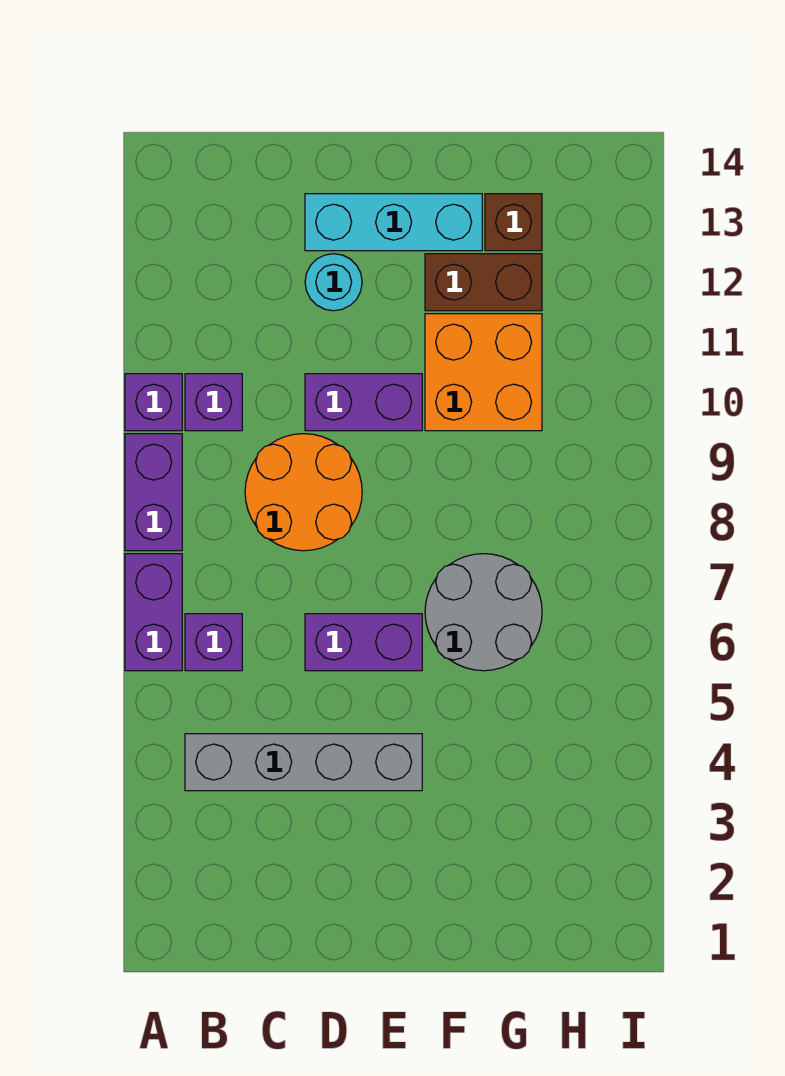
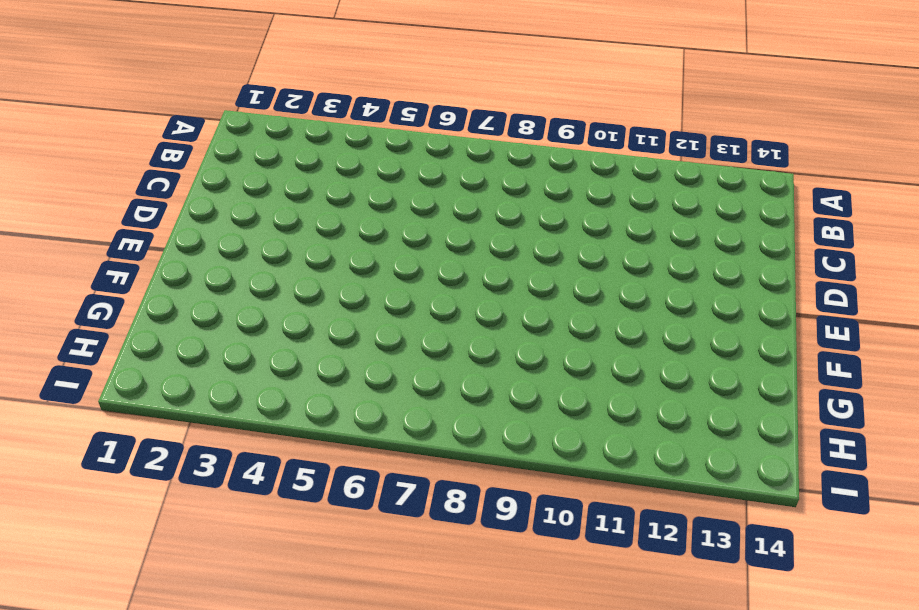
none -> purple 1x2 brick [125,554,182,671]
none -> purple 1x2 brick [125,434,182,551]
none -> purple 1x1 brick [125,374,182,431]

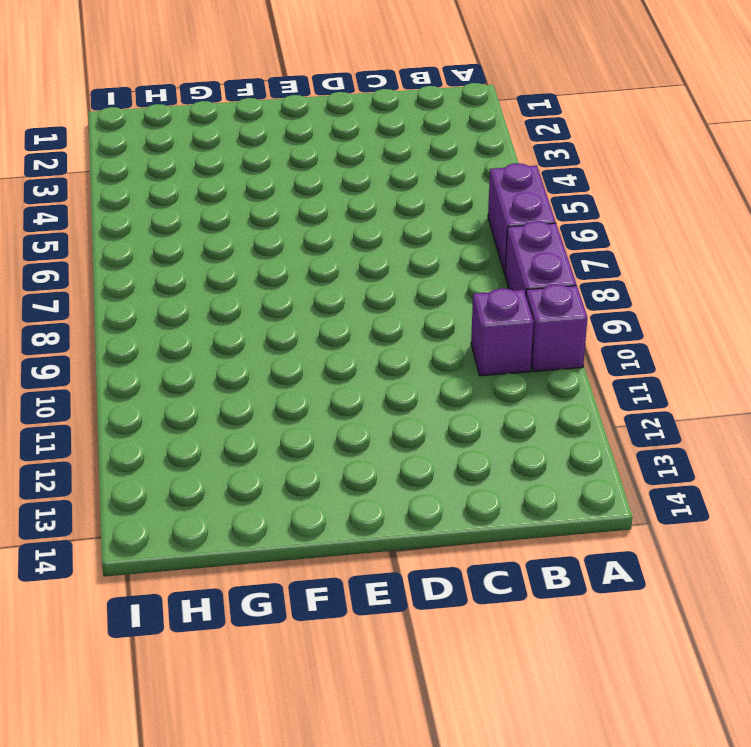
none -> grey 1x4 brick [185,734,422,791]
none -> purple 1x1 brick [185,614,242,671]
none -> orange 2x2 round brick [245,434,362,551]

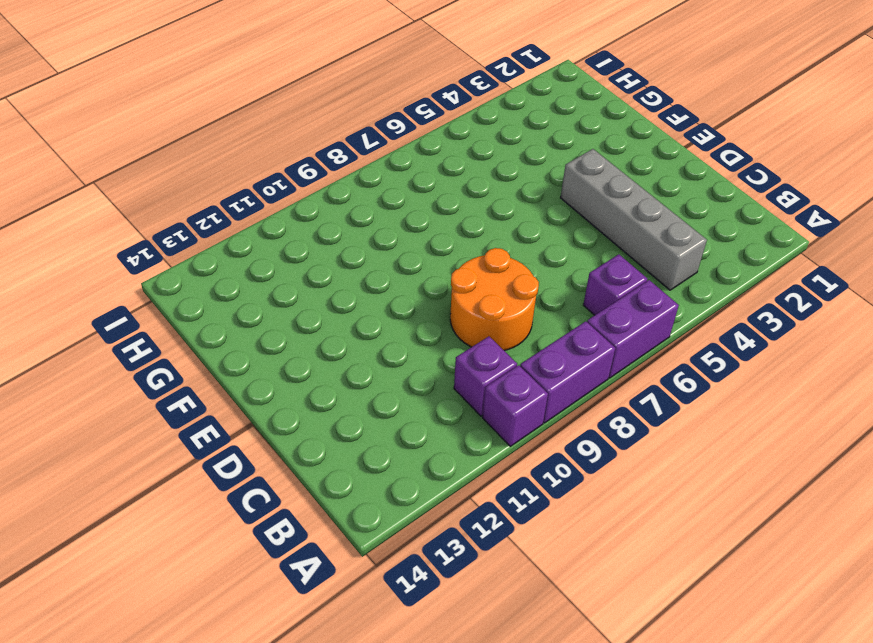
none -> purple 1x2 brick [305,614,422,671]
none -> purple 1x2 brick [305,374,422,431]
none -> cyan 1x1 round brick [305,254,362,311]

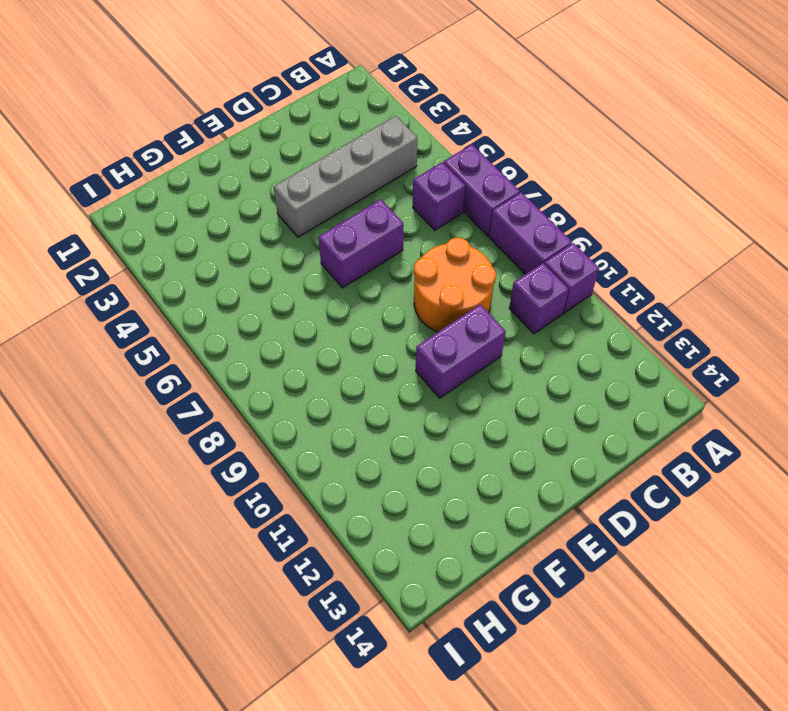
none -> cyan 1x1 round brick [305,254,362,311]
none -> cyan 1x3 brick [305,194,482,251]
none -> grey 2x2 round brick [425,554,542,671]

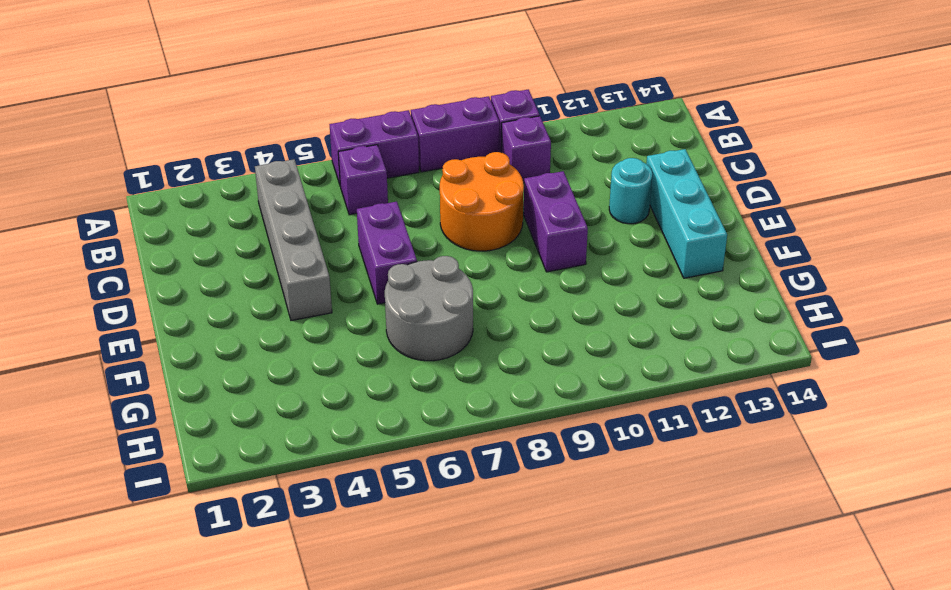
none -> orange 2x2 brick [425,314,542,431]
none -> brown 1x2 brick [425,254,542,311]
none -> brown 1x1 brick [485,194,542,251]

